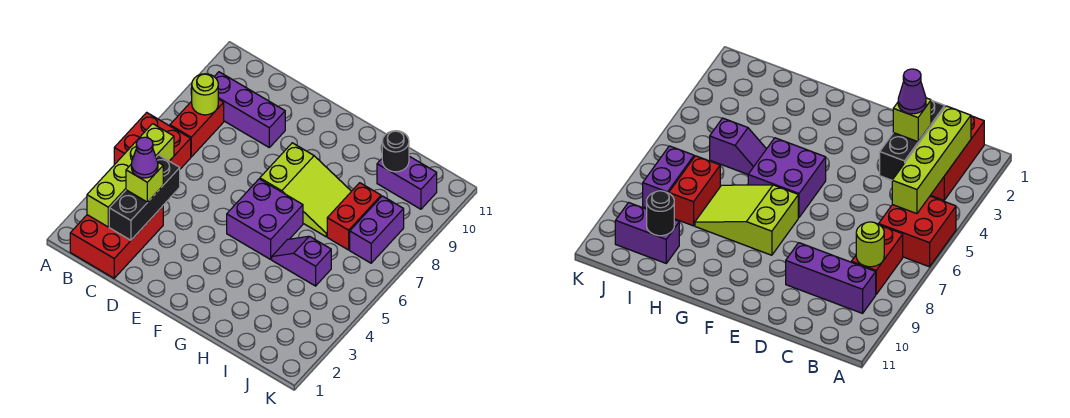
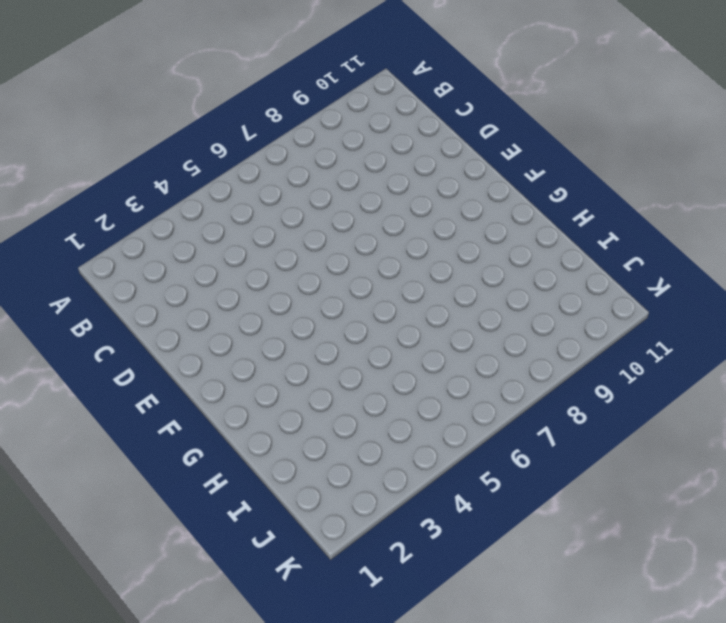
none -> red 2x2 brick [114,112,191,169]
none -> red 2x3 brick [70,206,163,278]
none -> red 1x2 brick [170,99,224,157]

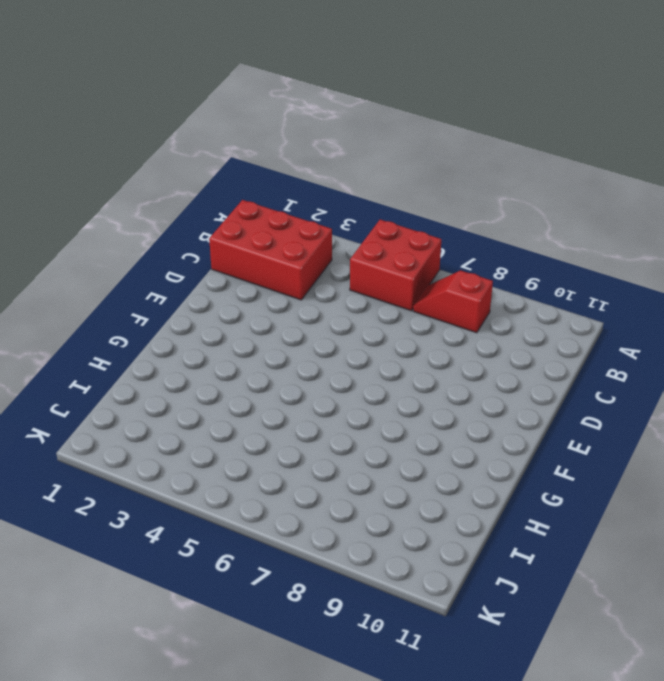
red 1x2 slope [413,271,493,333] -> red 1x2 brick [170,99,224,157]
none -> purple 1x3 brick [214,72,285,147]
none -> purple 2x2 brick [227,179,303,259]
none -> lime 2x3 slope [260,143,351,237]

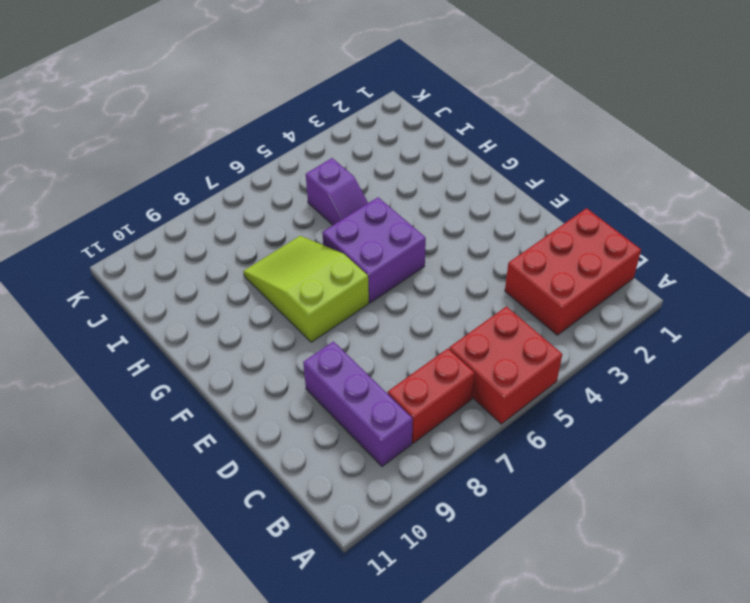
none -> red 1x2 brick [327,183,381,250]
none -> purple 1x2 brick [377,156,437,209]
none -> purple 1x2 brick [350,196,404,263]

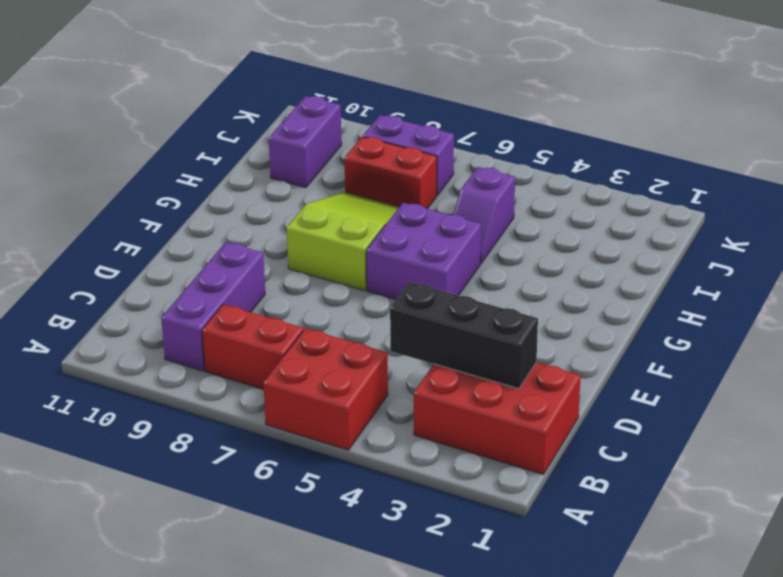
none -> lime 1x4 brick [87,124,174,227]
none -> lime 1x1 round brick [192,74,218,115]
none -> black 1x1 round brick [382,131,409,172]

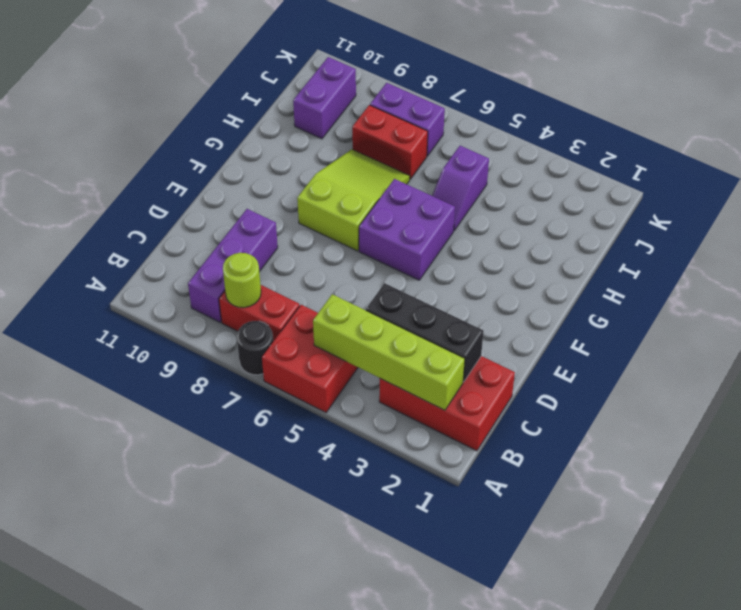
black 1x1 round brick [237,321,273,375] -> black 1x1 round brick moved to [382,131,409,172]
none -> lime 1x1 brick [126,163,163,202]
none -> purple 1x1 cone [131,137,158,178]

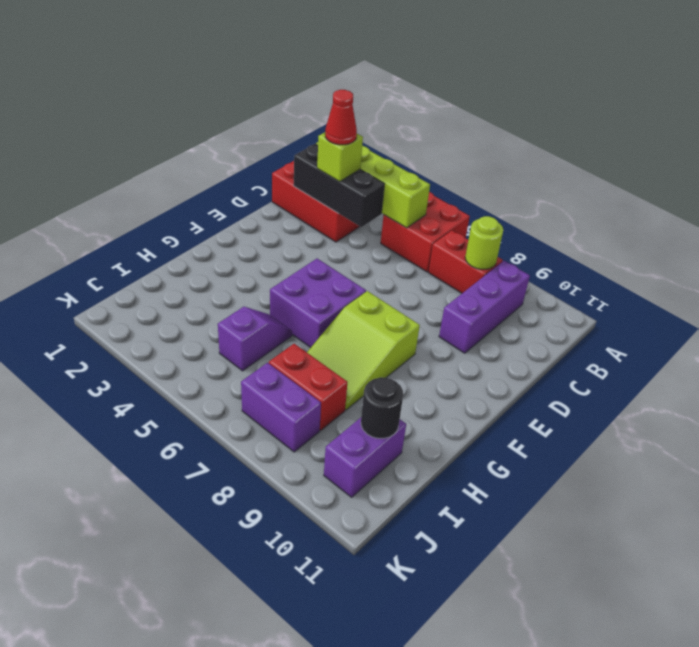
red 1x1 cone [325,90,357,145] -> purple 1x1 cone [131,137,158,178]

